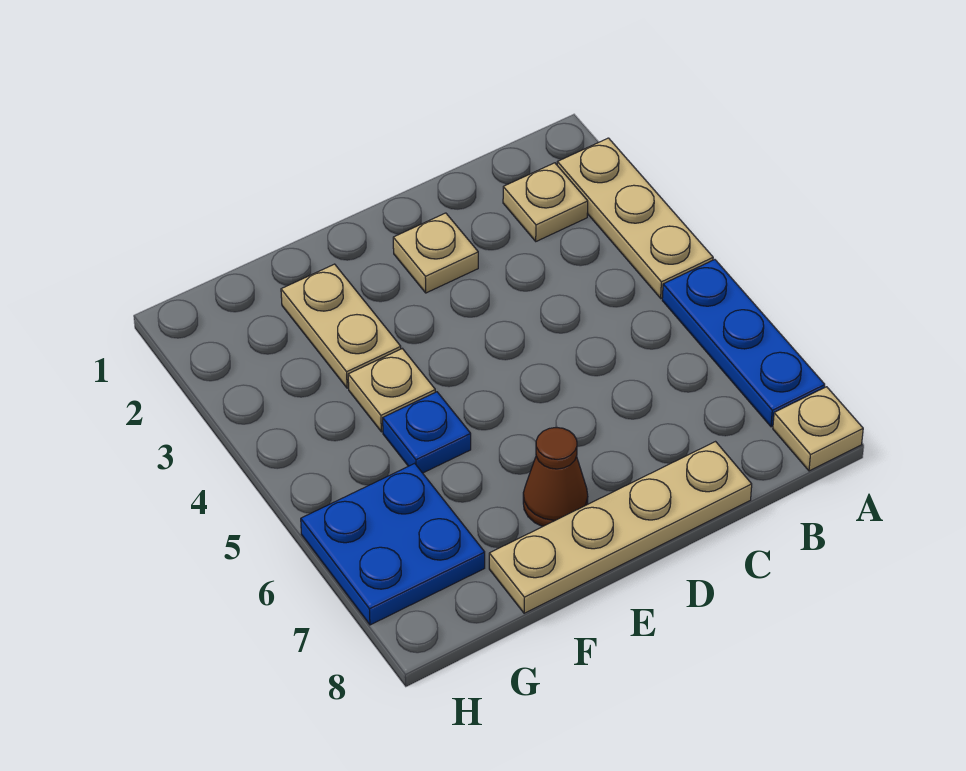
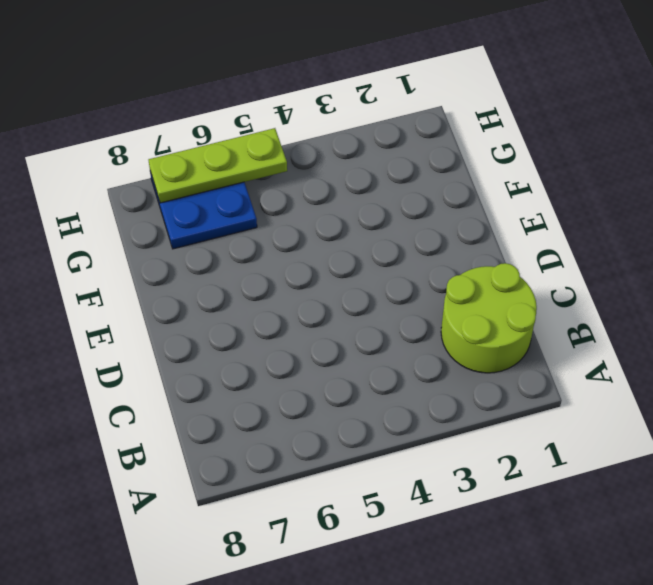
lime 2x2 round brick [441,263,537,373] -> tan 1x1 plate [503,163,588,241]
lime 1x3 plate [149,128,287,203] -> none
none -> tan 1x3 plate [557,138,713,298]
none -> blue 1x3 plate [662,260,825,427]

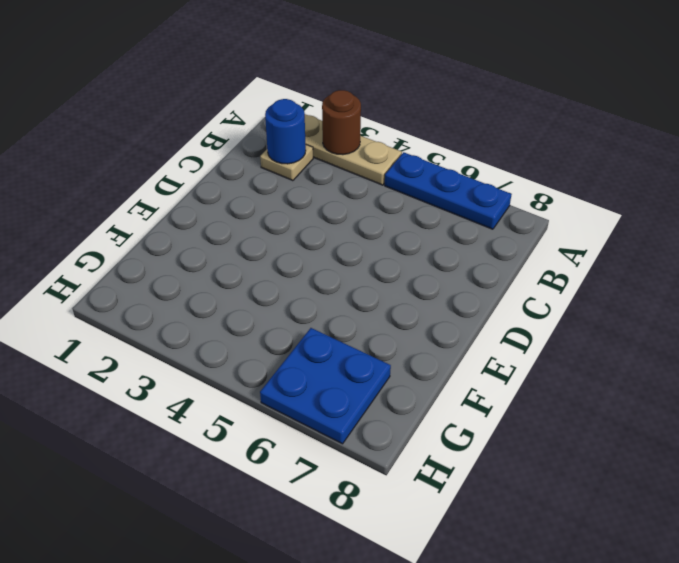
brown 1x1 round brick [322,90,361,155] -> none
blue 1x1 round brick [265,99,306,164] -> none
none -> tan 1x1 plate [773,387,863,471]
none -> tan 1x4 plate [489,442,752,613]

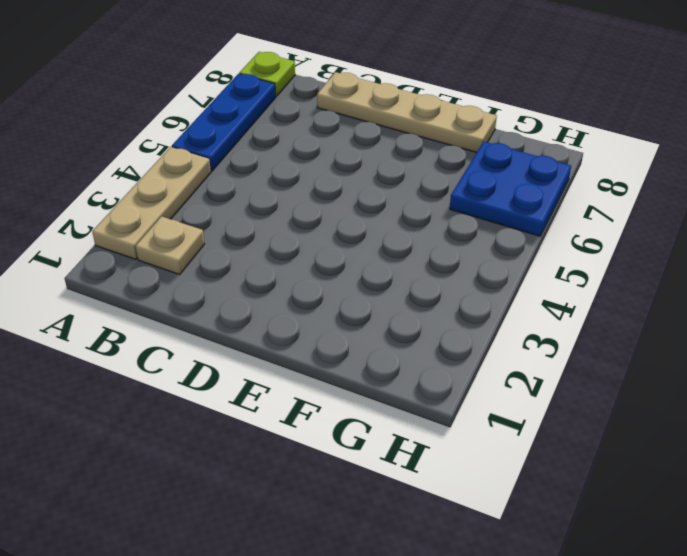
lime 1x1 plate [240,52,295,96] -> tan 1x1 plate [773,387,863,471]
none -> tan 1x1 plate [393,213,478,293]
none -> brown 1x1 cone [523,428,588,527]

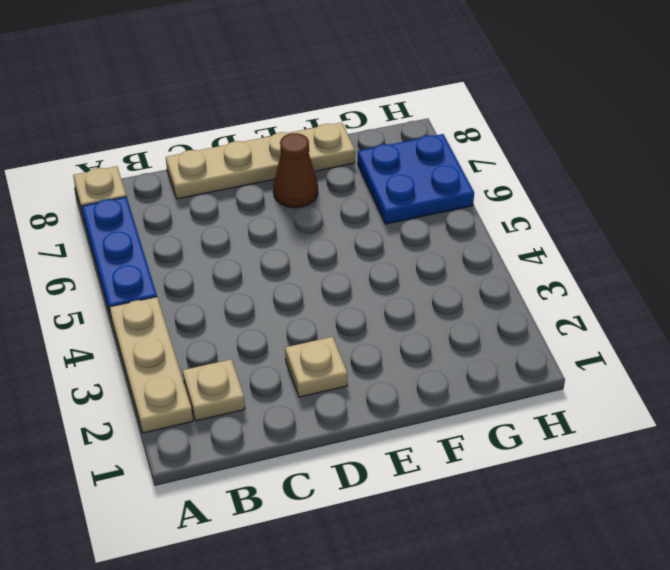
none -> tan 1x2 plate [281,264,401,388]
none -> tan 1x1 plate [348,349,435,432]

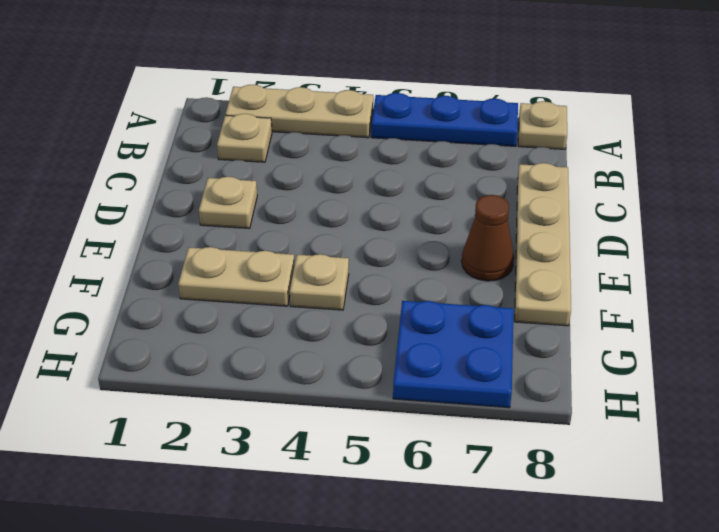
none -> blue 1x1 plate [383,392,471,473]

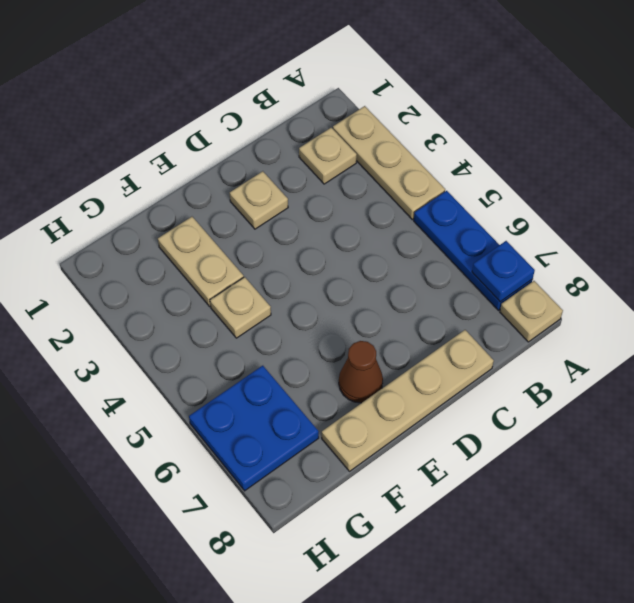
blue 1x1 plate [472,241,535,302] -> blue 1x1 plate moved to [383,392,471,473]

